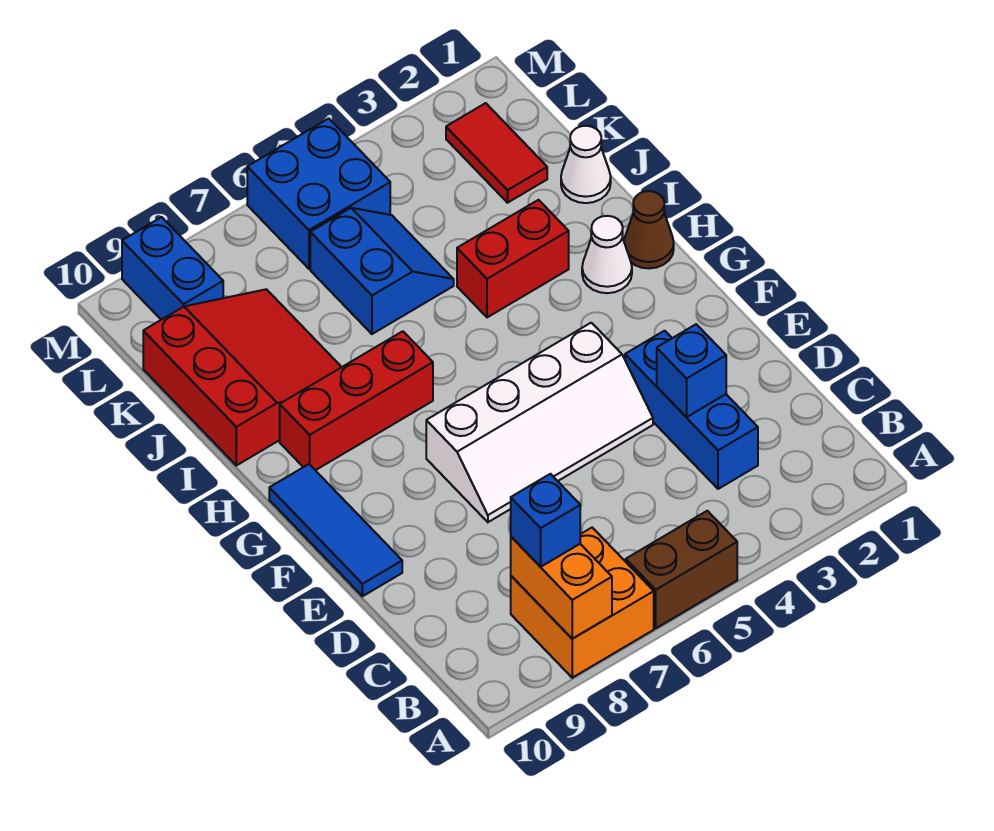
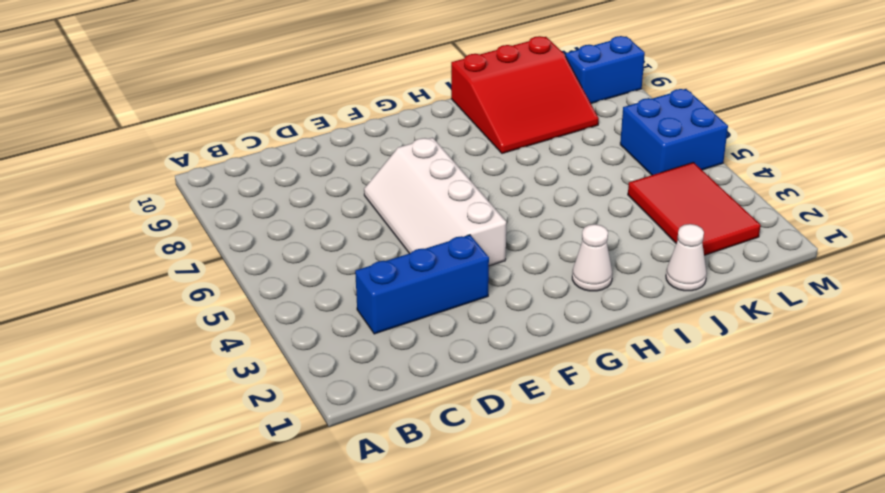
red 2x3 tile [628,162,761,255] -> red 1x2 tile [446,103,547,203]
none -> brown 1x2 brick [626,511,737,628]
none -> orange 2x2 brick [511,528,654,678]
none -> blue 1x3 tile [269,464,402,596]

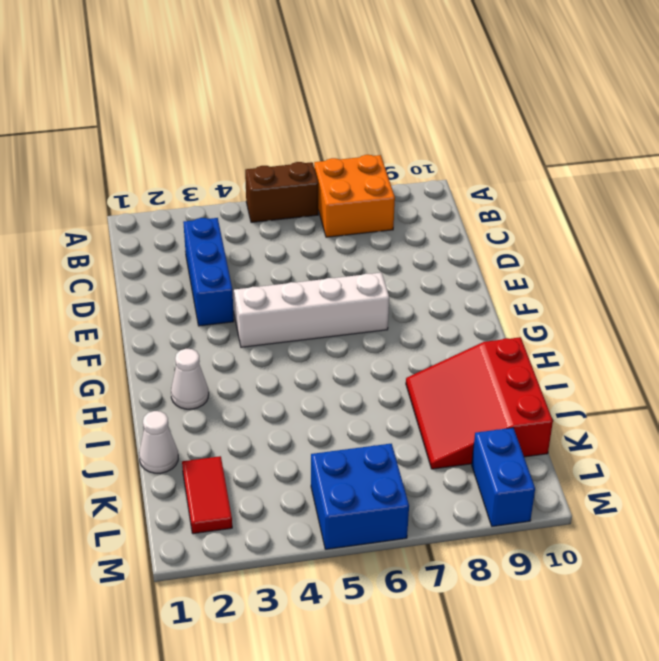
none -> blue 1x3 tile [269,464,402,596]
none -> brown 1x1 cone [624,191,674,269]
none -> red 1x3 brick [280,331,433,470]

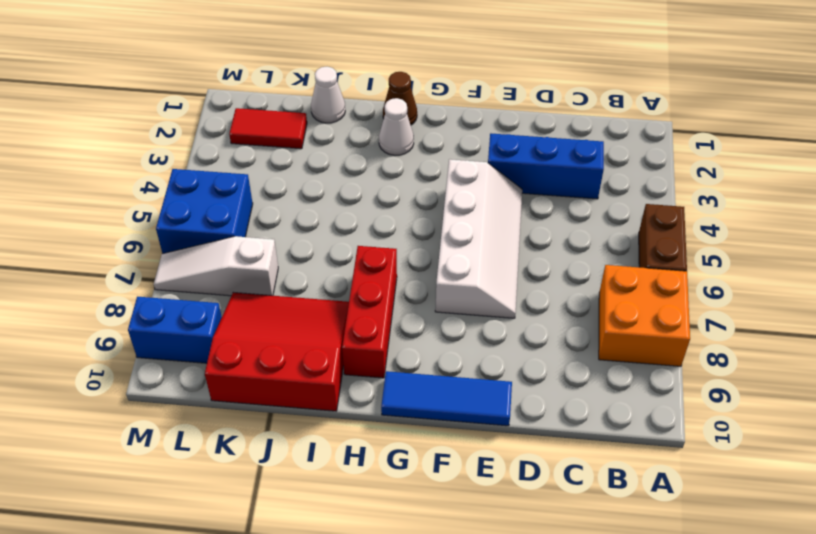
white 1x3 slope [154,236,278,296] -> none
none -> red 1x2 brick [457,200,569,317]
none -> blue 2x2 slope [310,208,454,334]
none -> orange 1x2 brick [511,537,612,639]

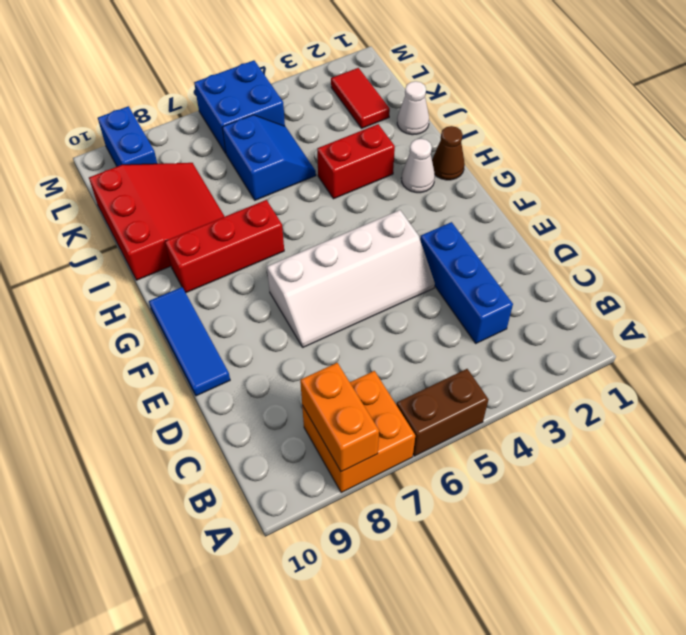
none -> blue 1x1 brick [657,324,726,417]
none -> blue 1x1 brick [511,474,580,567]

